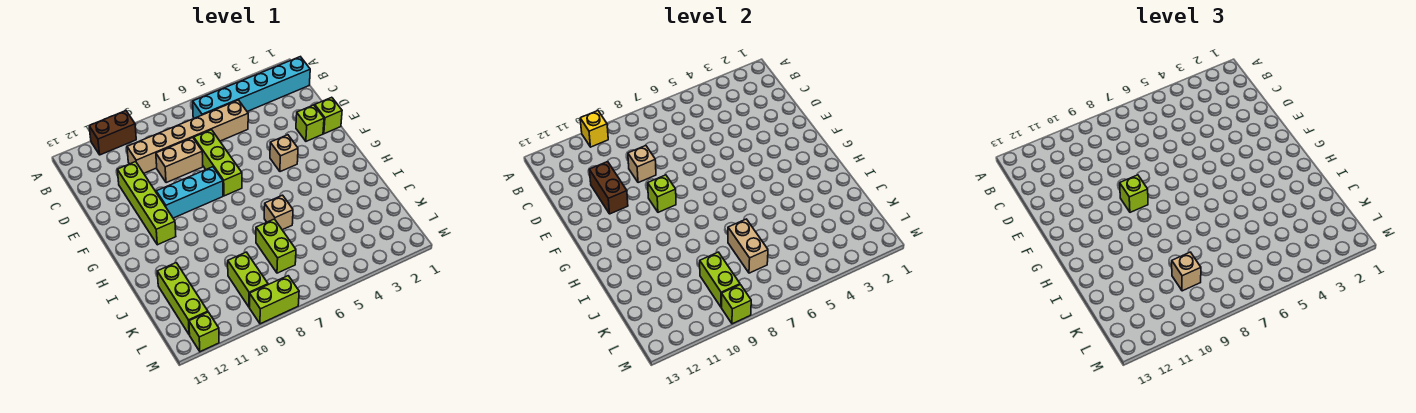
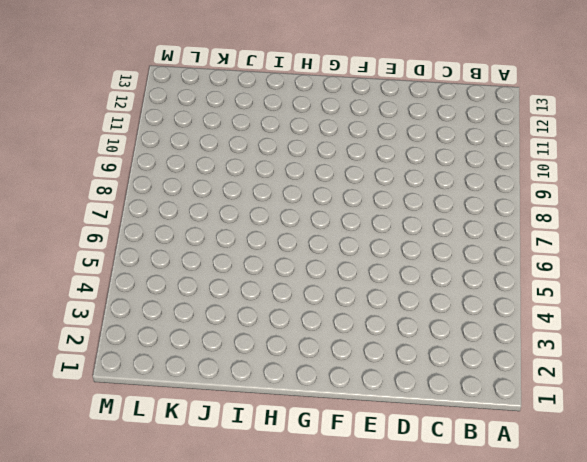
none -> brown 1x2 brick [89,111,136,155]
none -> cyan 1x6 brick [193,57,310,118]
none -> tan 1x6 brick [127,100,248,173]

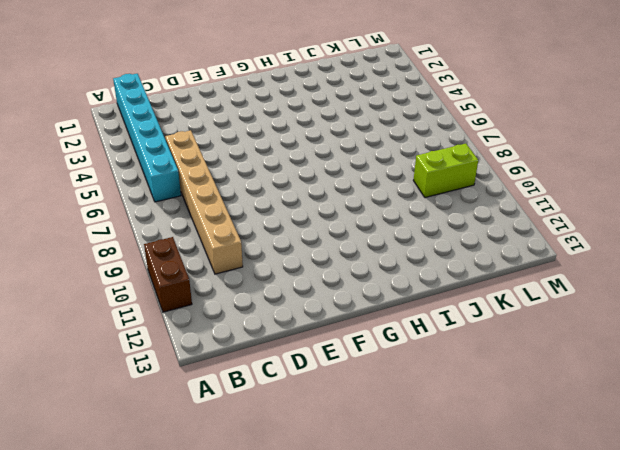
none -> lime 1x3 brick [194,130,242,196]
none -> tan 1x2 brick [156,138,203,183]
none -> lime 1x4 brick [117,162,176,245]

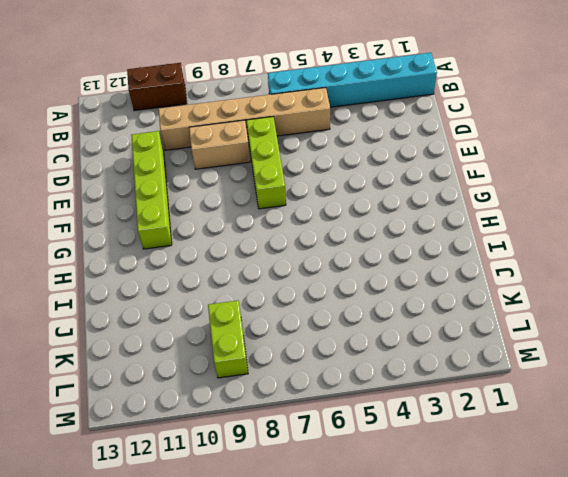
none -> lime 1x1 brick [315,97,342,134]
none -> lime 1x1 brick [296,105,324,141]
none -> tan 1x1 brick [270,135,298,172]

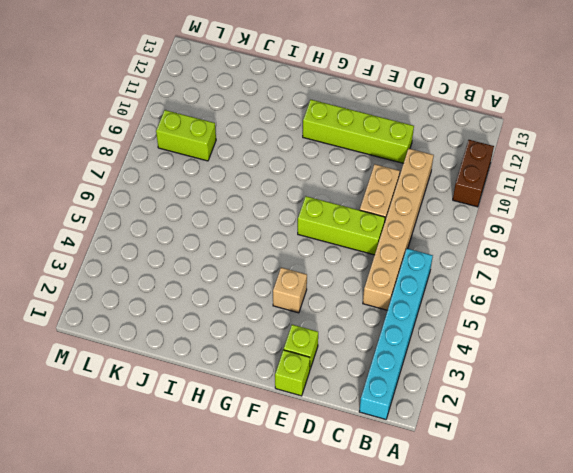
none -> cyan 1x3 brick [156,167,223,218]
none -> tan 1x1 brick [264,195,293,230]
none -> lime 1x2 brick [256,219,296,273]

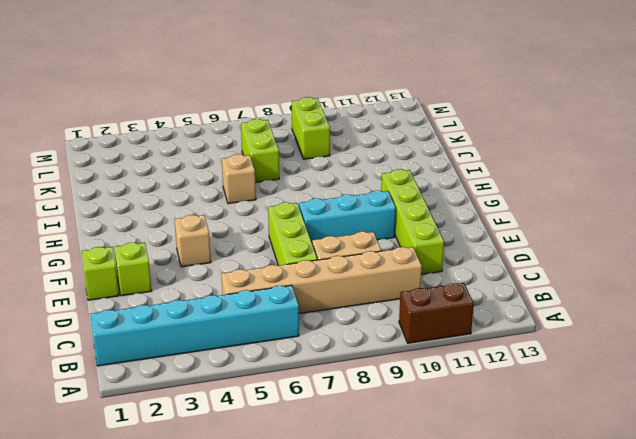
none -> lime 1x3 brick [157,263,208,335]
none -> lime 1x2 brick [250,276,299,324]
none -> lime 1x1 brick [189,312,219,352]

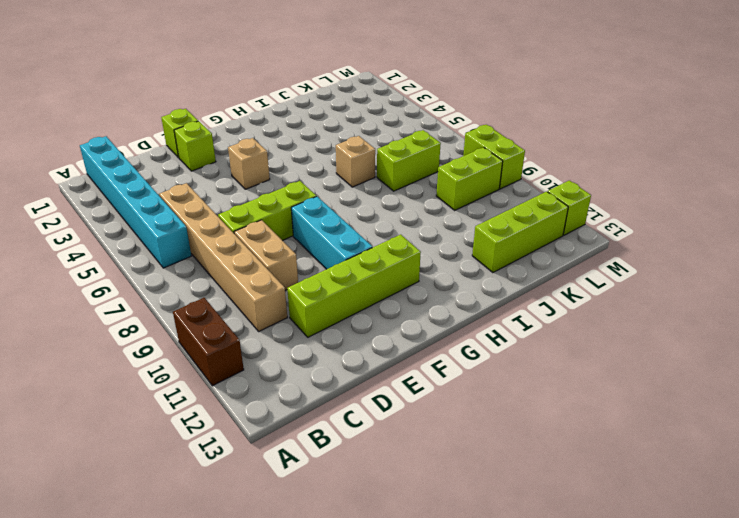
none -> yellow 1x1 brick [580,111,608,147]
none -> tan 1x1 brick [628,146,656,183]
none -> brown 1x2 brick [589,162,628,214]

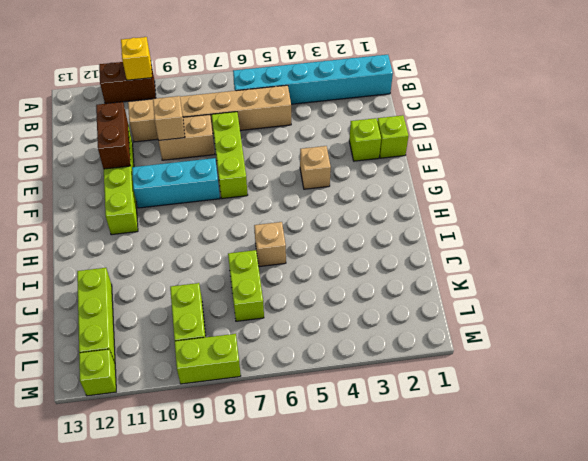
none -> lime 1x1 brick [648,175,676,212]
none -> tan 1x2 brick [728,219,768,273]
none -> lime 1x2 brick [700,252,740,307]

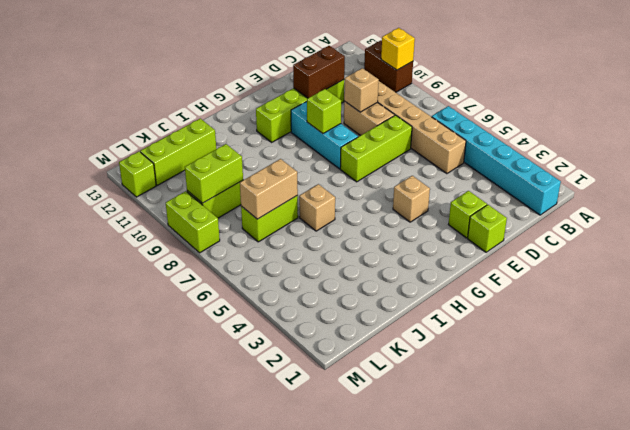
none -> lime 1x1 brick [722,285,751,324]
none -> lime 1x1 brick [1120,175,1148,212]
none -> tan 1x1 brick [1172,252,1201,291]

